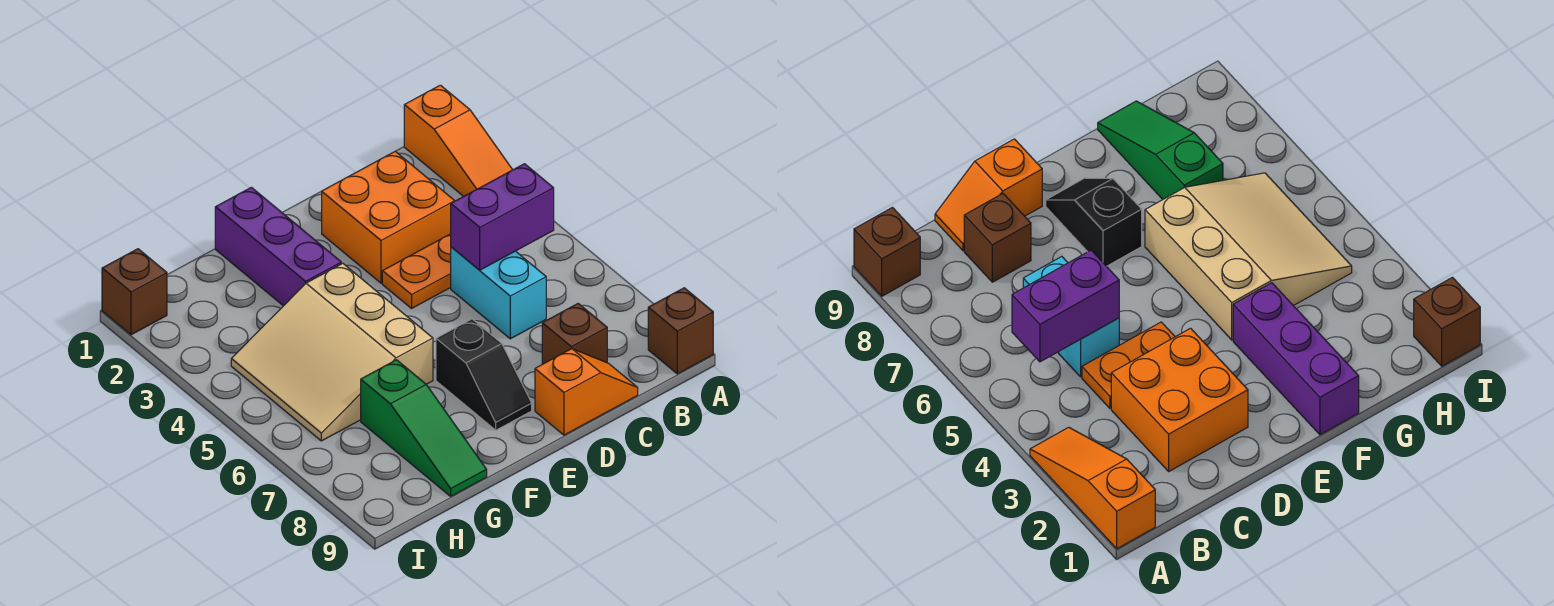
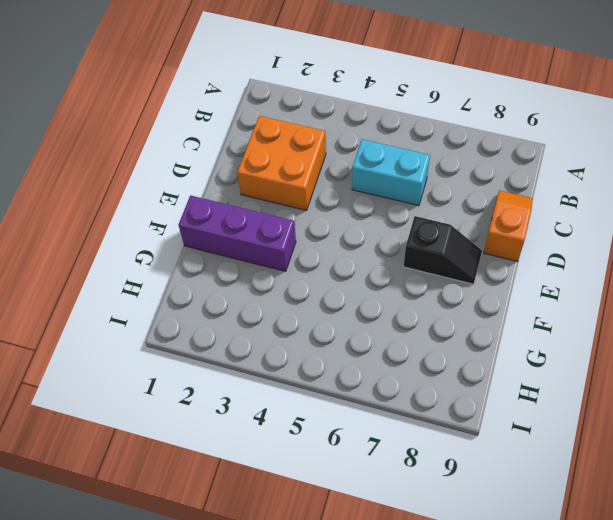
none -> orange 1x3 slope [404,85,512,196]
none -> brown 1x1 brick [648,288,713,374]
none -> orange 1x2 plate [382,234,451,308]

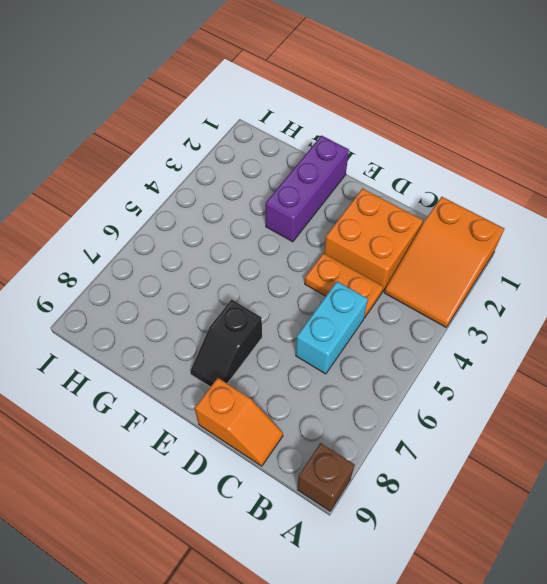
orange 2x3 slope [384,197,504,327] -> orange 1x3 slope [404,85,512,196]
none -> brown 1x1 brick [542,304,607,364]
none -> tan 3x3 slope [231,263,433,441]
none -> green 1x3 slope [361,360,487,496]

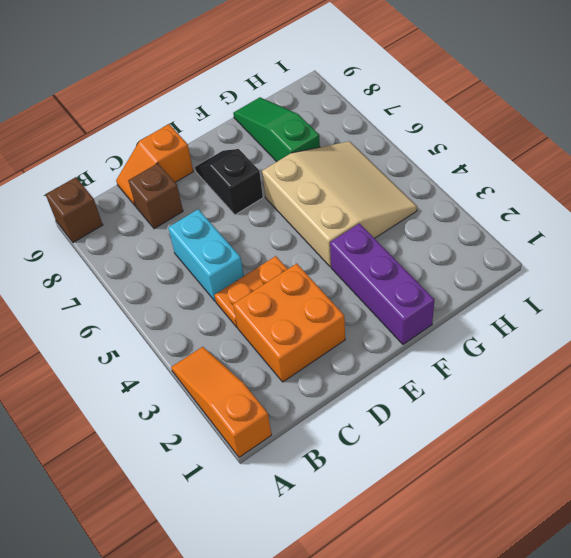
none -> brown 1x1 brick [102,249,167,335]
none -> purple 1x2 brick [451,164,554,270]

